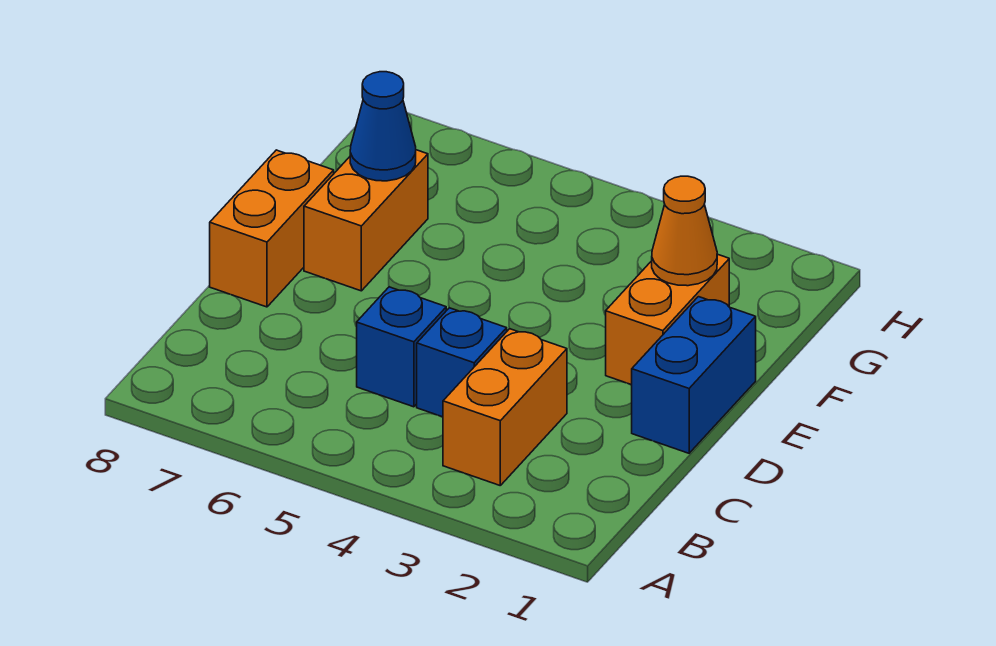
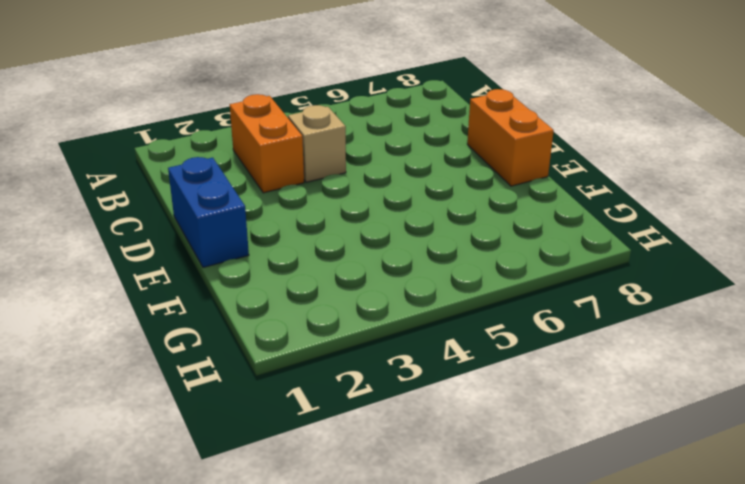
tan 1x1 brick [288,105,346,182] -> blue 1x1 brick [417,308,507,417]
none -> blue 1x1 brick [357,287,446,407]
none -> orange 1x2 brick [606,254,729,385]

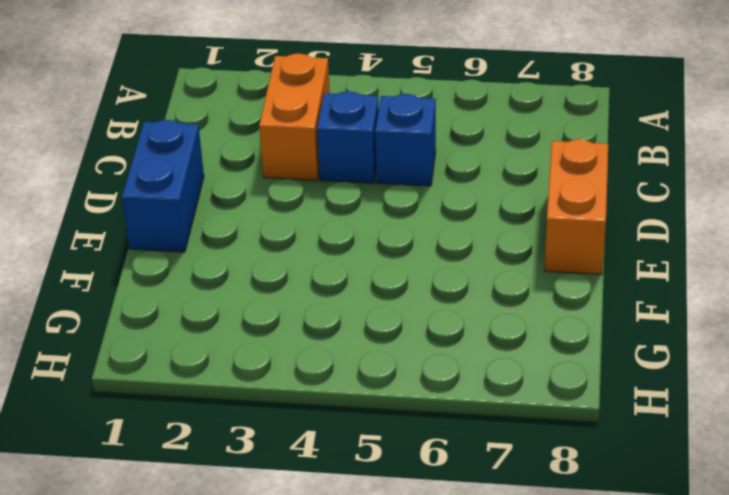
none -> orange 1x2 brick [606,254,729,385]
none -> orange 1x2 brick [304,150,428,291]

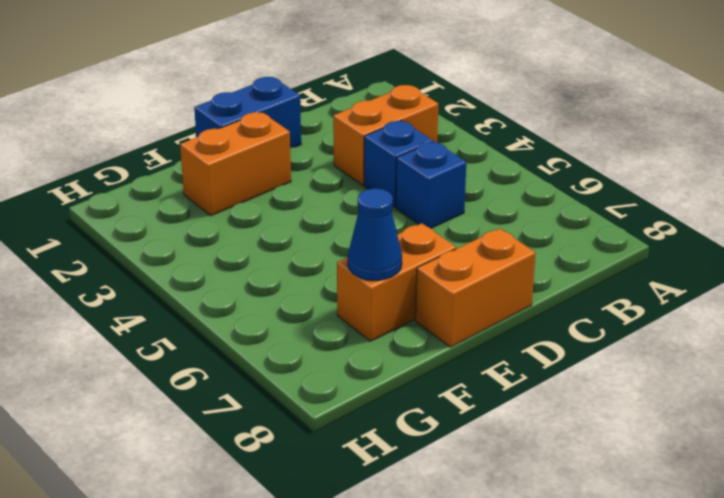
none -> orange 1x1 cone [652,176,717,286]

